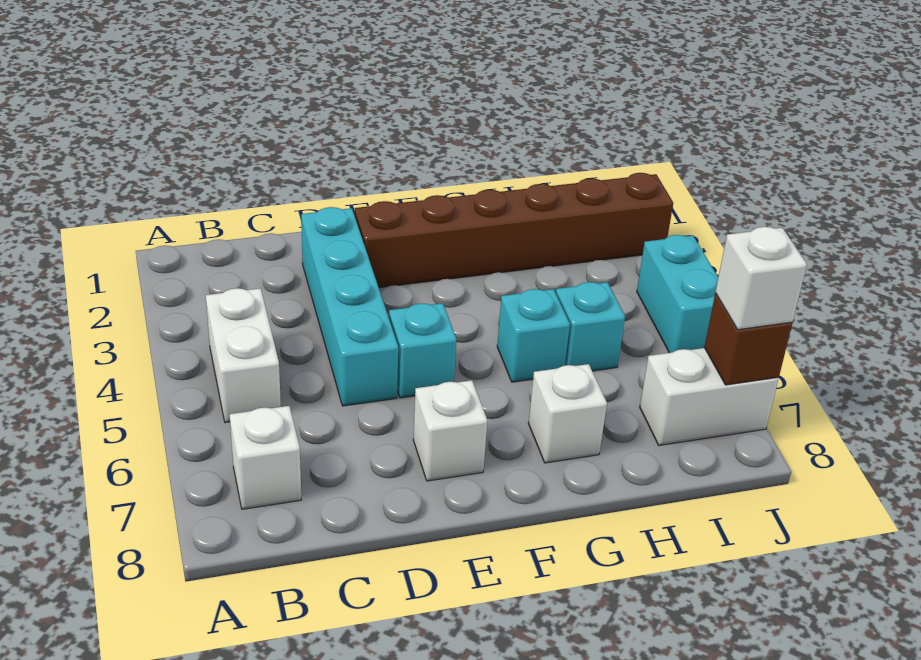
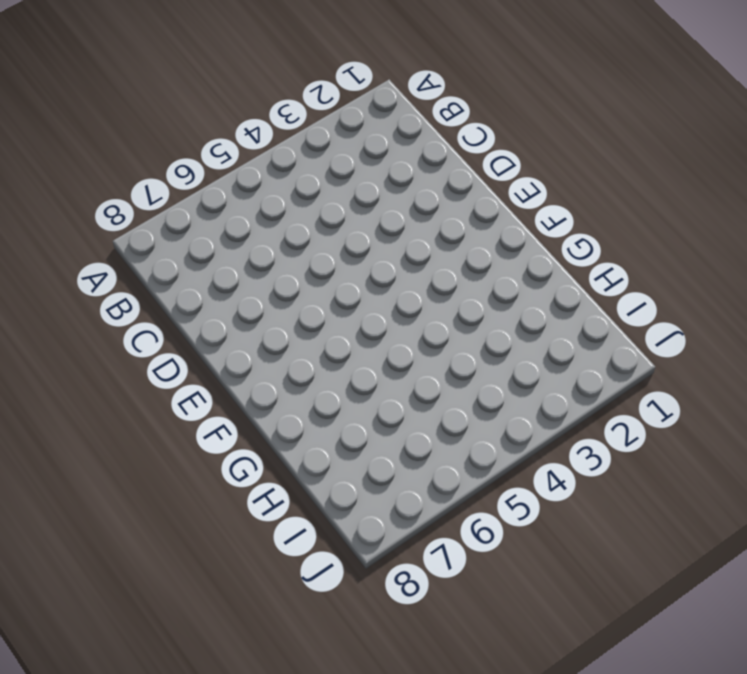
none -> white 1x2 brick [206,288,281,423]
none -> white 1x1 brick [230,406,301,509]
none -> cyan 1x4 brick [301,207,398,406]

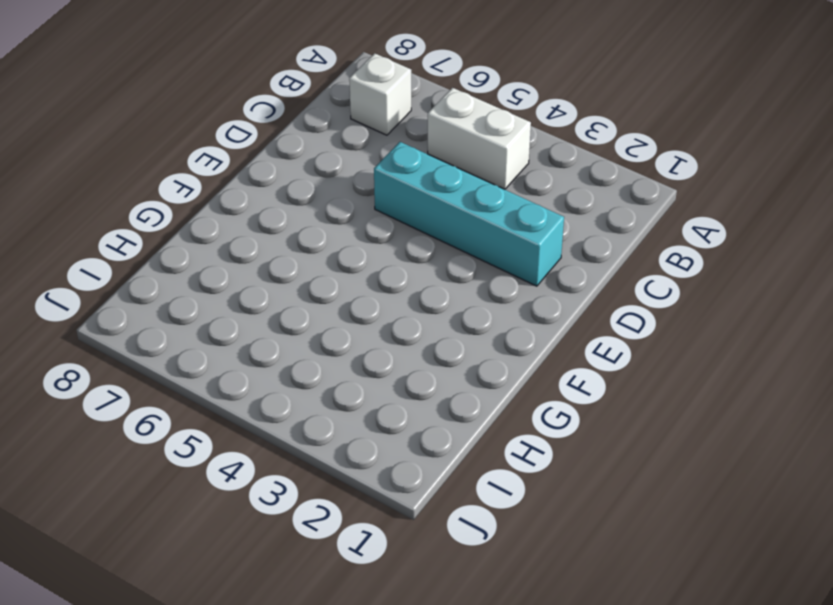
none -> brown 1x6 brick [355,173,673,288]
none -> cyan 1x1 brick [389,303,456,398]
none -> white 1x1 brick [413,380,487,481]

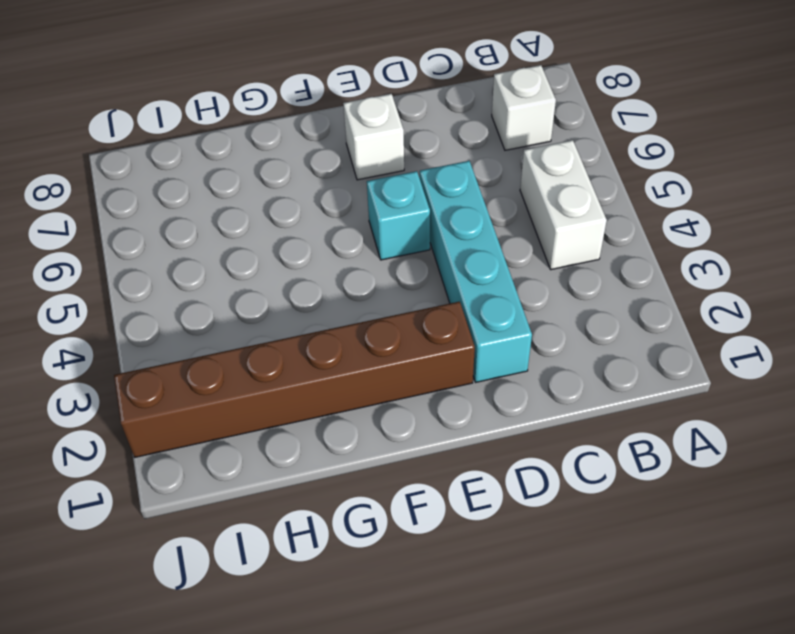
none -> cyan 1x1 brick [497,289,570,382]
none -> white 1x1 brick [528,364,607,463]
none -> cyan 1x1 brick [556,282,625,371]

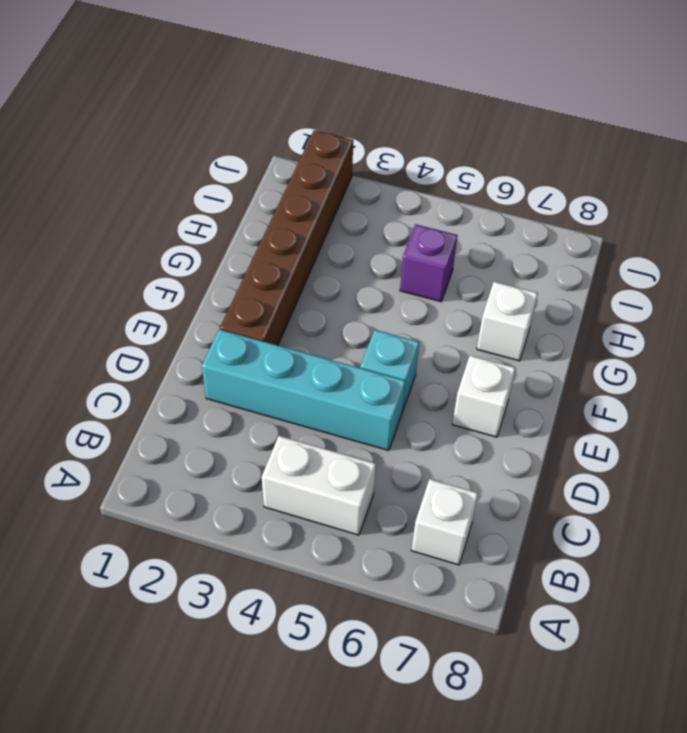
purple 1x1 brick [400,224,458,302] -> cyan 1x1 brick [556,282,625,371]
none -> cyan 1x1 brick [497,289,570,382]
none -> white 1x2 brick [640,348,779,445]
none -> cyan 1x2 brick [637,235,718,353]

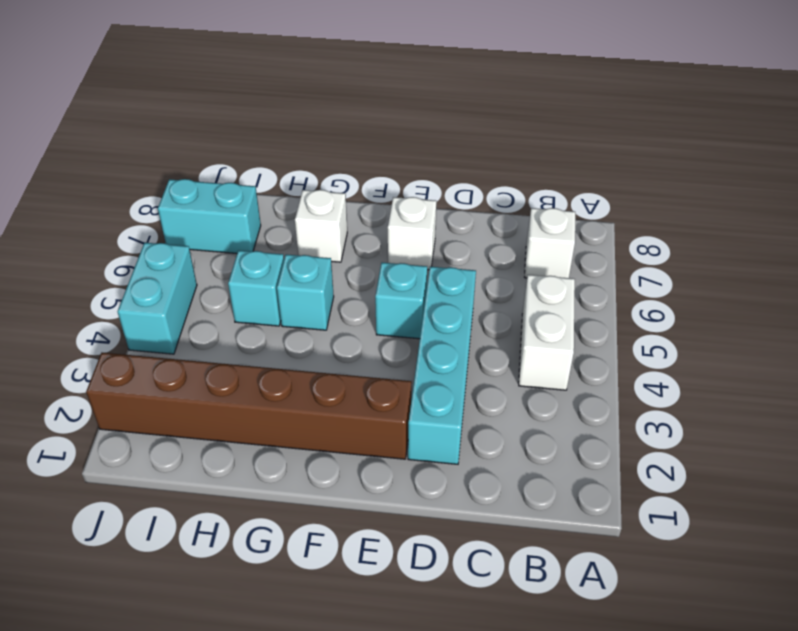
cyan 1x2 brick [158,179,261,253] -> white 1x2 brick [640,348,779,445]
none -> brown 1x1 brick [704,293,792,385]
none -> white 1x1 brick [715,227,807,330]

